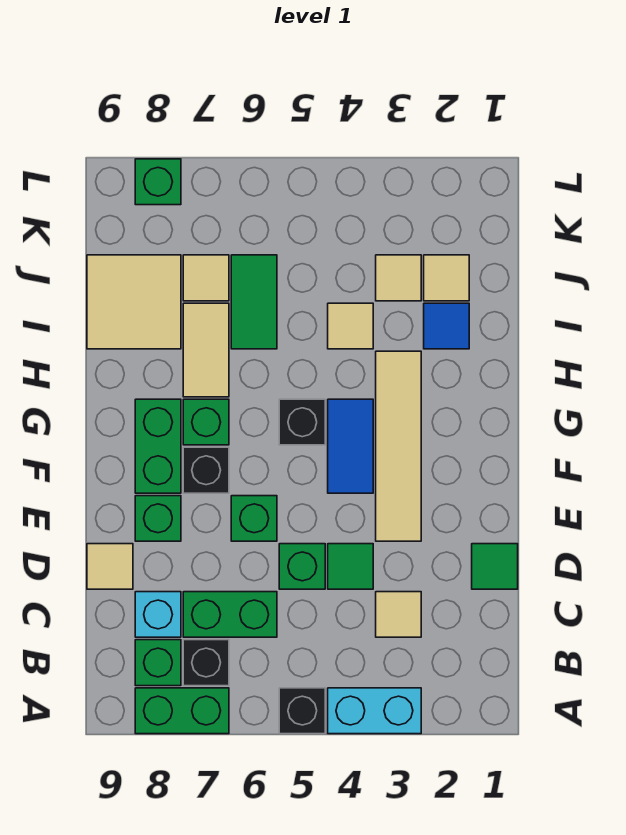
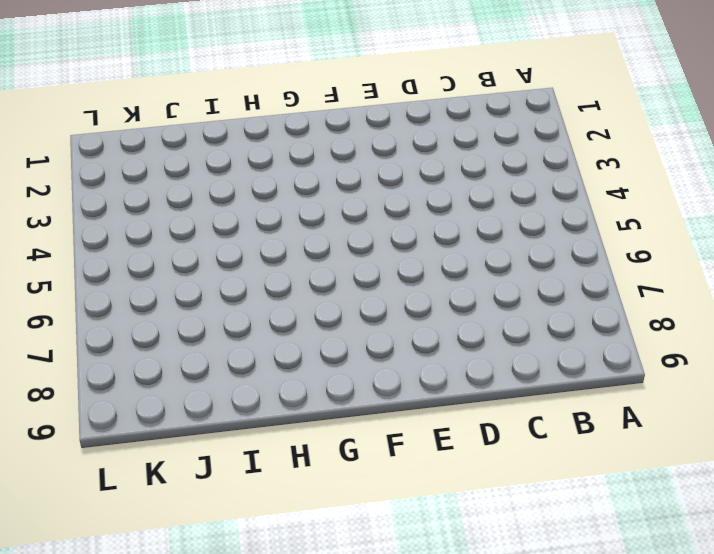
none -> cyan 1x2 brick [328,688,421,734]
none -> black 1x1 brick [279,688,325,734]
none -> green 1x2 brick [135,688,229,734]

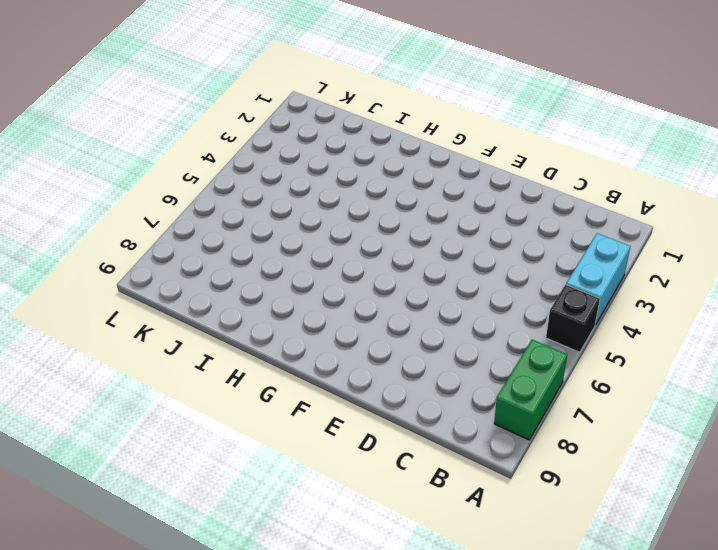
none -> black 1x1 brick [183,640,229,686]
none -> green 1x1 brick [135,640,181,686]
none -> tan 1x1 tile [376,592,421,637]

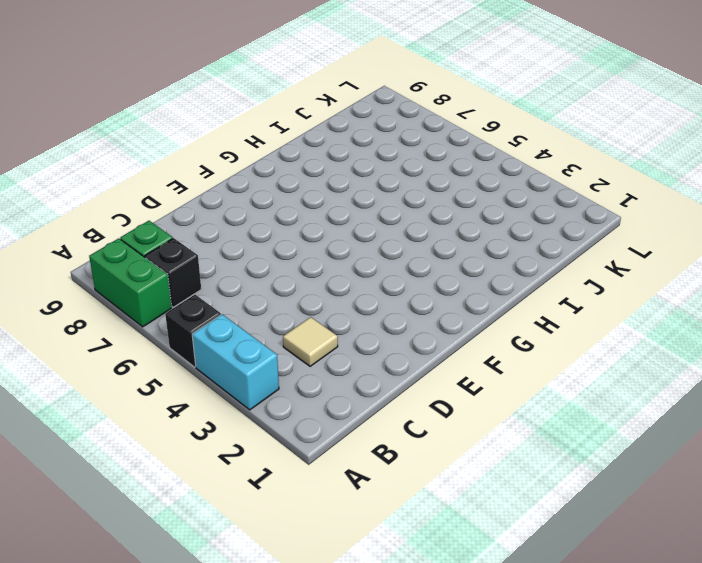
none -> green 1x2 brick [183,592,277,637]
none -> cyan 1x1 brick [135,592,181,637]
none -> green 1x1 tile [472,544,518,589]

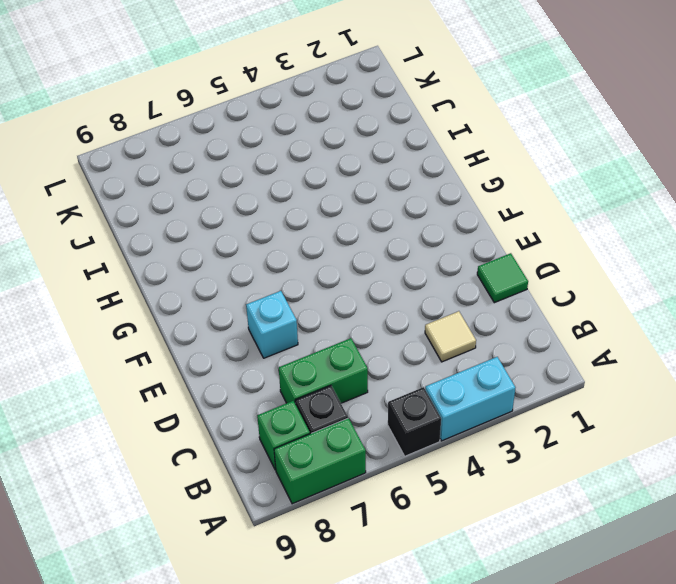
cyan 1x1 brick [246,291,298,358] -> cyan 1x1 brick moved to [135,592,181,637]
none -> green 1x1 tile [328,544,373,589]
none -> green 1x1 brick [279,544,325,589]
none -> tan 1x1 tile [87,544,133,589]

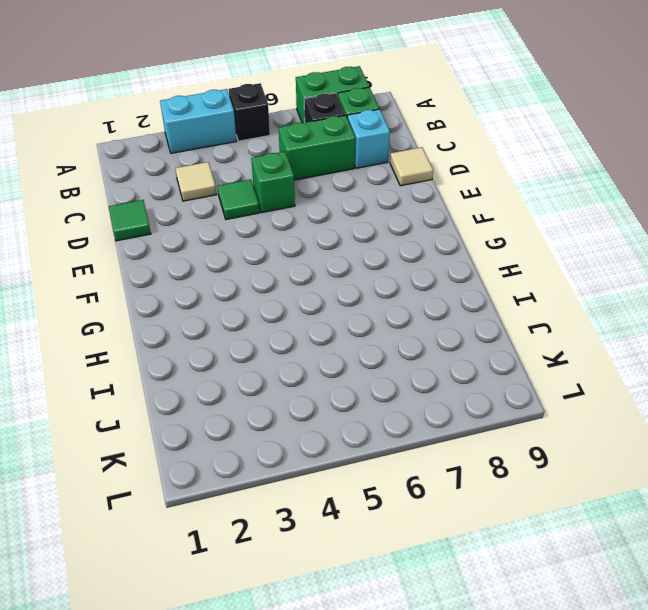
none -> tan 1x4 tile [376,351,421,541]
none -> green 1x1 brick [231,496,277,541]
none -> green 1x1 brick [135,496,181,541]

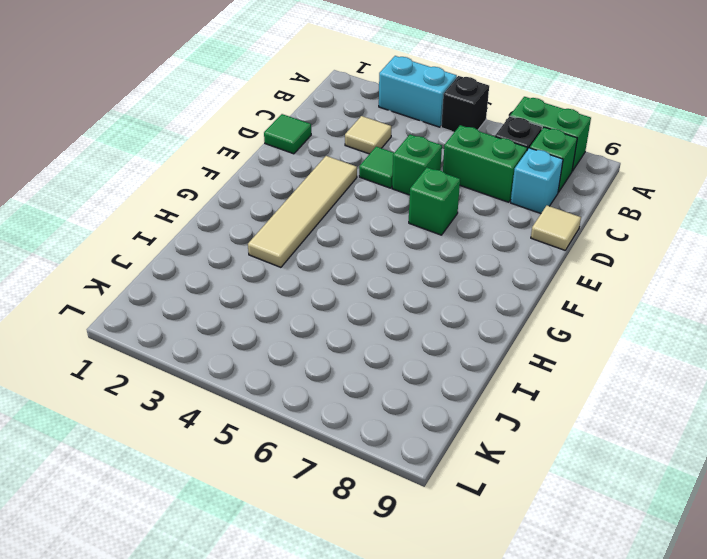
none -> green 1x1 brick [135,496,181,541]
none -> blue 1x2 tile [328,399,373,493]
none -> black 1x1 brick [183,447,229,493]

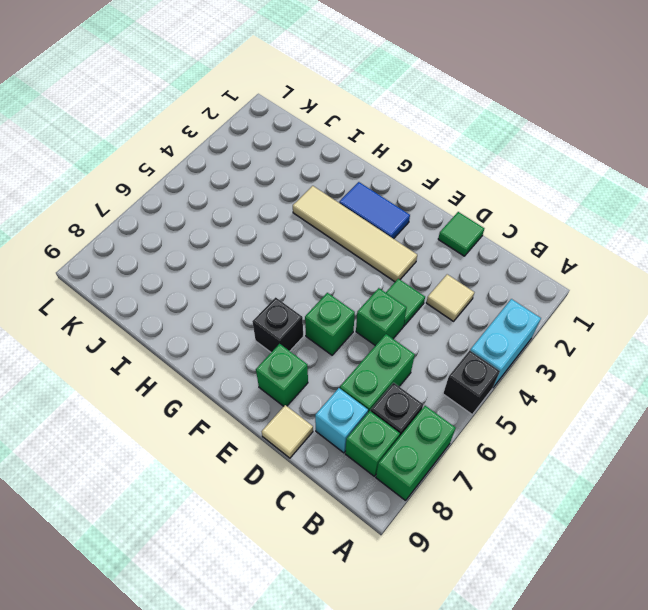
blue 1x2 tile [339,182,410,239] -> blue 1x2 tile moved to [328,399,373,493]
none -> green 1x2 brick [135,399,181,493]
none -> black 1x1 brick [279,399,325,445]
none -> green 1x1 brick [183,399,229,445]

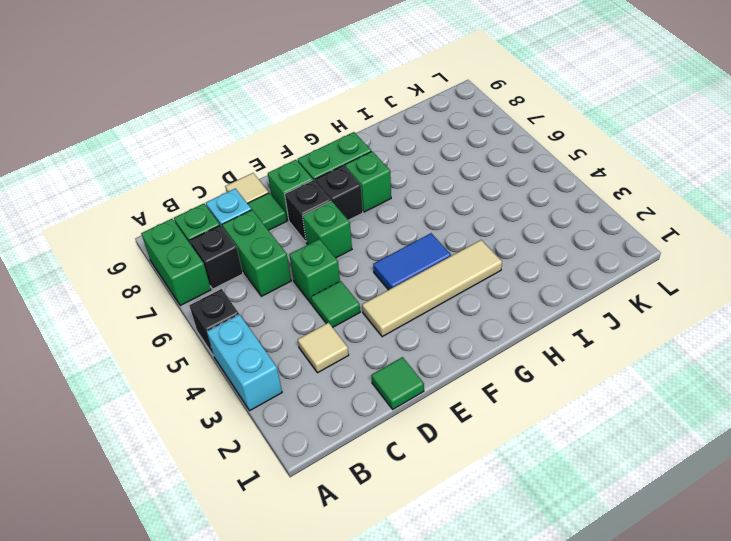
green 1x1 tile [247,193,287,230] -> none
black 1x1 brick [285,180,331,242] -> black 1x1 brick moved to [279,399,325,445]
none -> tan 1x2 tile [183,303,229,397]
none -> blue 1x1 tile [424,303,469,349]
none -> tan 1x1 tile [328,303,373,349]

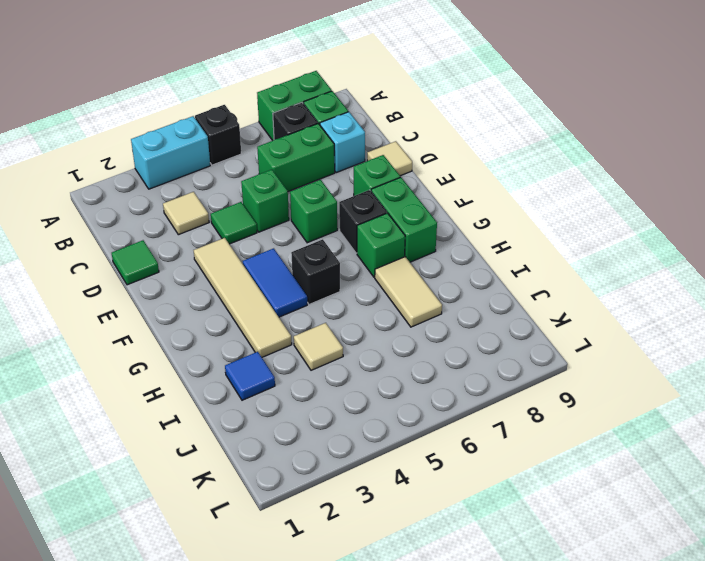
none -> green 1x2 tile [231,255,277,349]
none -> tan 2x2 tile [87,255,181,349]
none -> tan 1x1 tile [424,255,469,301]

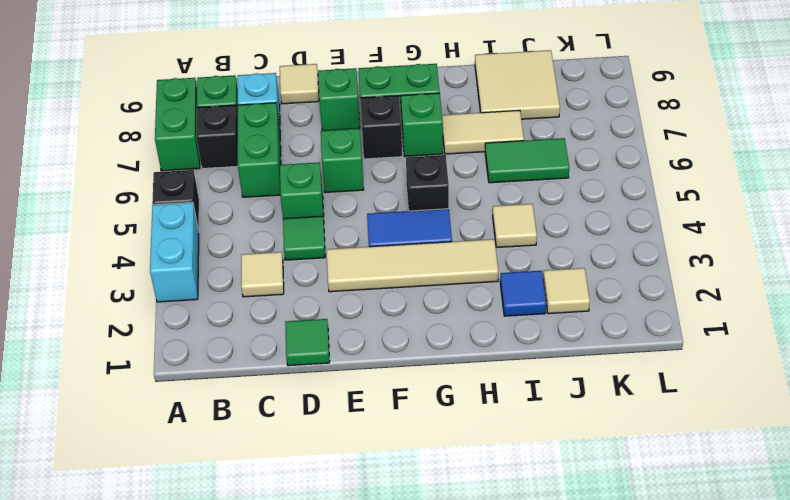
none -> tan 1x1 tile [376,255,421,301]
none -> tan 1x1 tile [183,255,229,301]
none -> green 1x1 brick [135,159,181,205]

